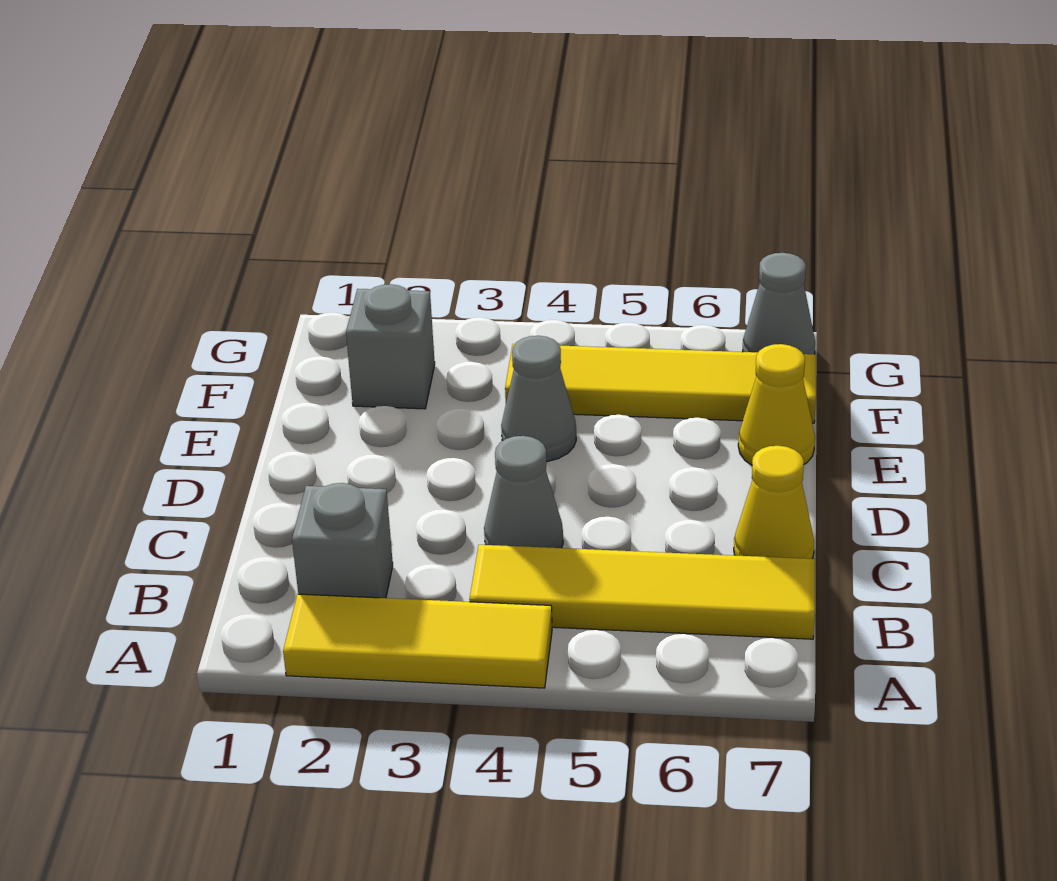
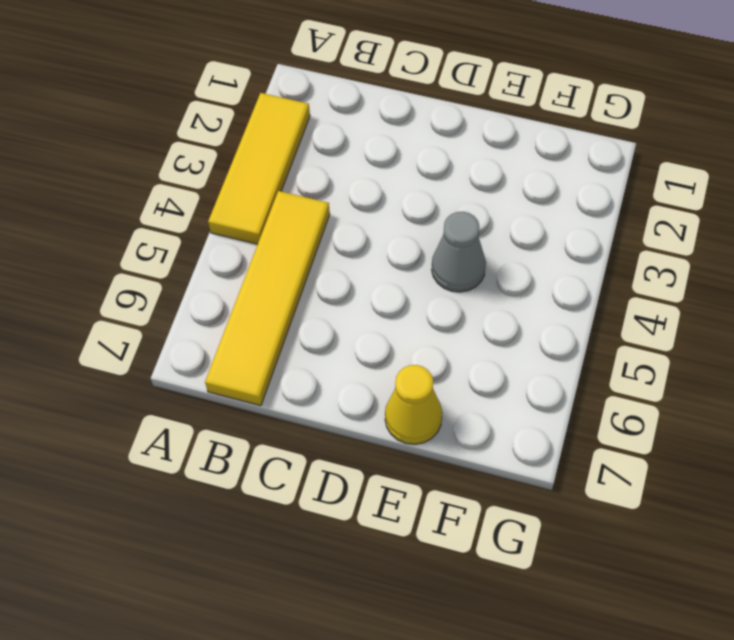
none -> grey 1x1 brick [292,483,393,598]
none -> grey 1x1 cone [484,436,563,548]

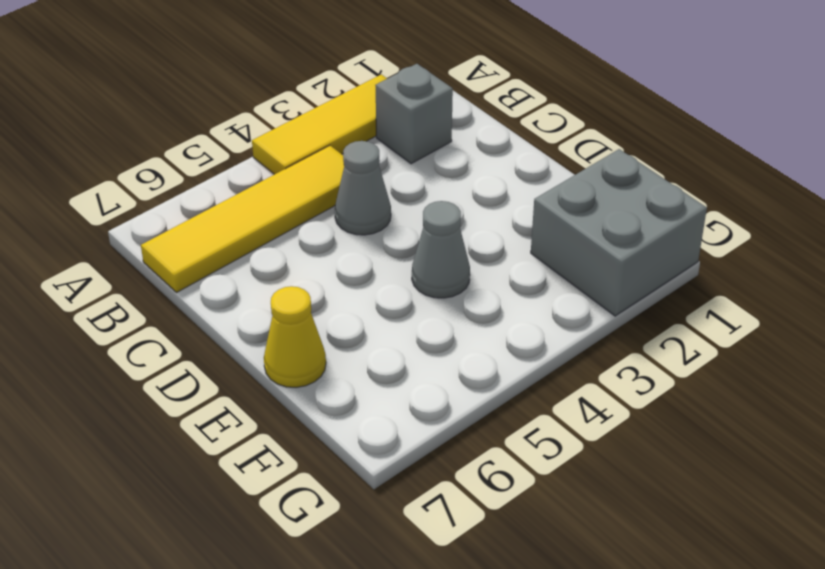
grey 2x2 brick [531,149,707,316] -> grey 1x1 brick [346,284,435,409]
none -> yellow 1x1 cone [734,446,814,559]
none -> yellow 1x4 tile [505,344,816,423]

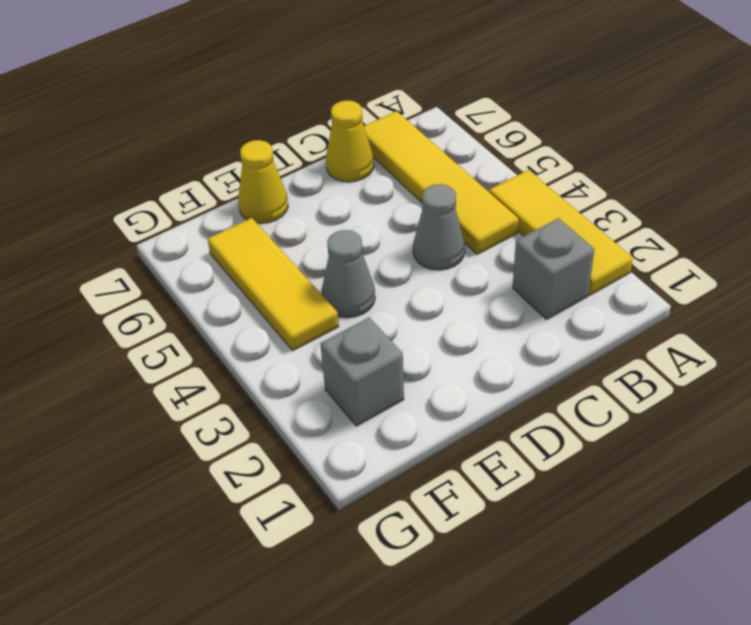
yellow 1x3 tile [207,218,339,351] -> yellow 1x4 tile [505,344,816,423]
none -> grey 1x1 cone [743,253,815,354]

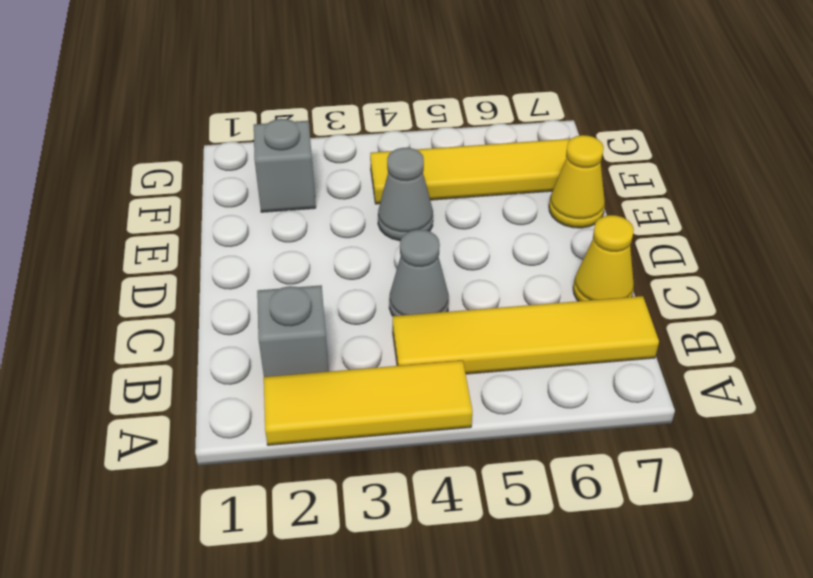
none -> grey 1x1 cone [743,253,815,354]

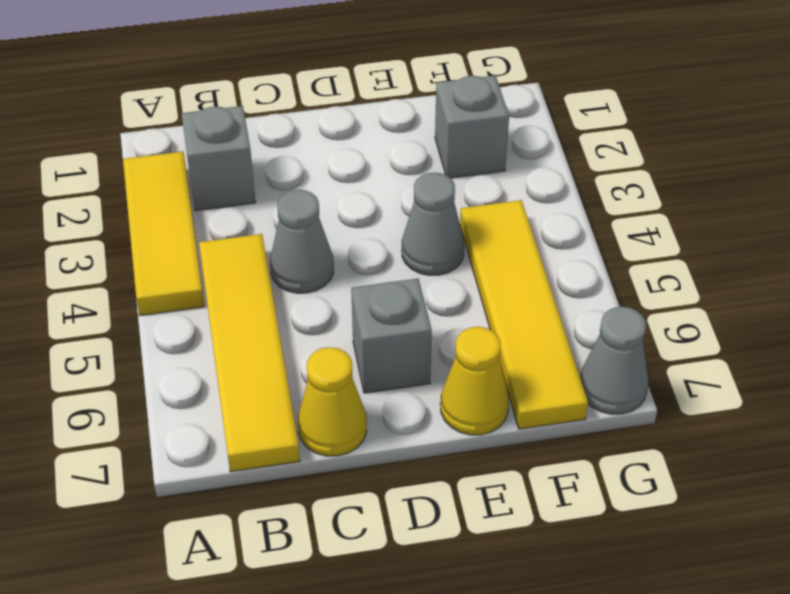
grey 1x1 brick [351,279,432,393] -> none

